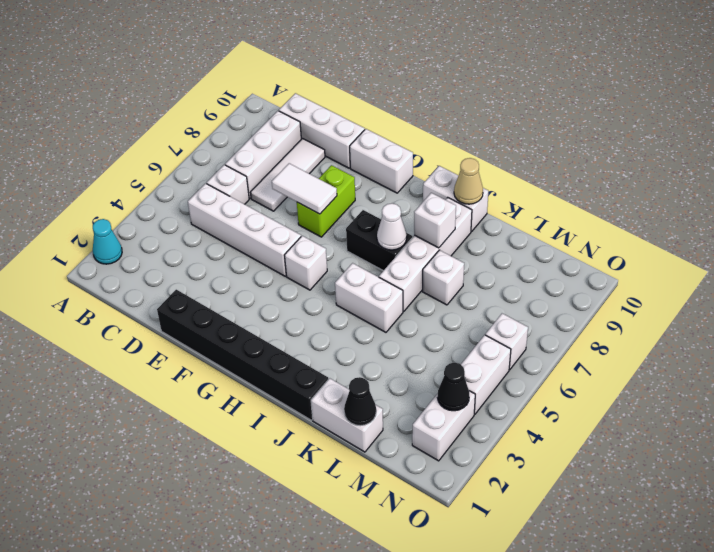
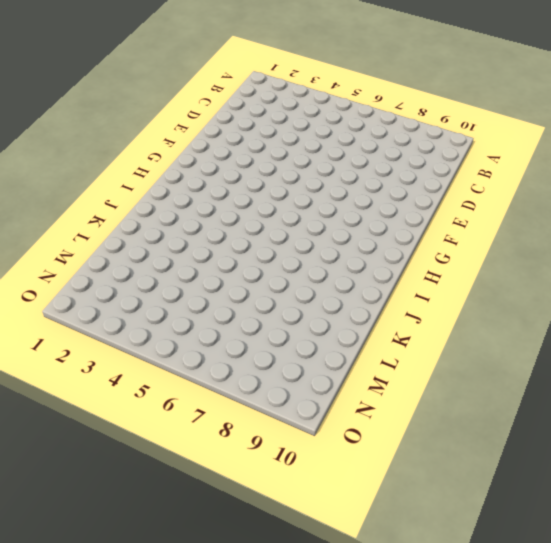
none -> cyan 1x1 cone [93,219,122,264]
none -> white 1x4 brick [188,183,301,276]
none -> white 1x1 brick [207,165,249,204]

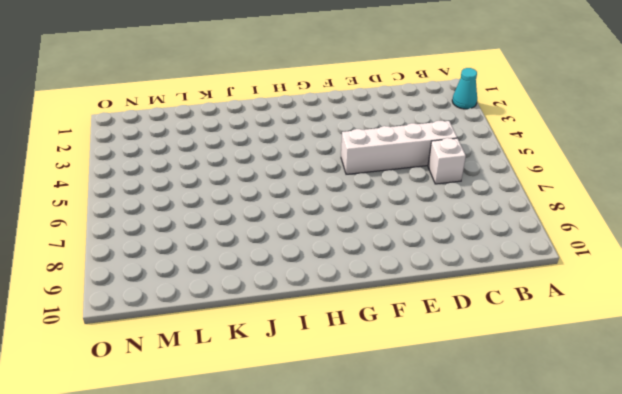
none -> white 1x3 brick [225,111,301,199]
none -> white 1x3 brick [279,93,365,168]
none -> white 1x3 tile [250,139,325,211]

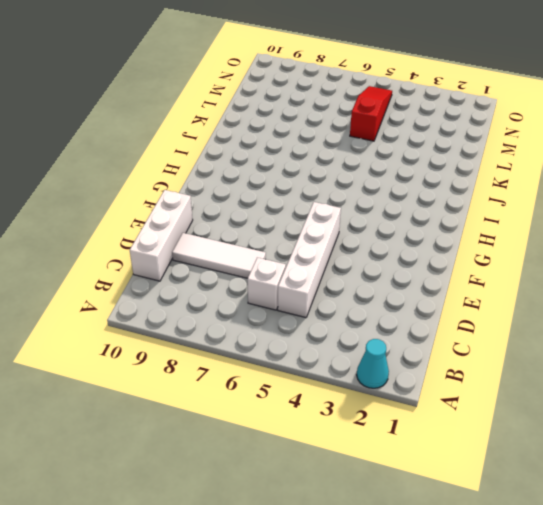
red 1x3 slope [350,86,392,141] -> white 1x2 brick [461,335,511,414]
none -> white 1x3 brick [225,111,301,199]
none -> black 1x6 brick [157,290,328,420]
none -> lime 1x2 brick [297,165,355,237]

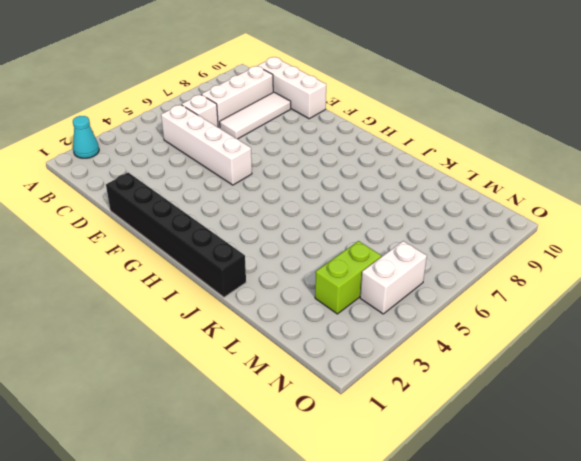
lime 1x2 brick [315,241,381,314] -> lime 1x2 brick moved to [297,165,355,237]
none -> white 1x2 brick [350,129,413,193]
none -> white 1x1 brick [285,236,327,290]
none -> black 1x2 brick [346,210,412,271]

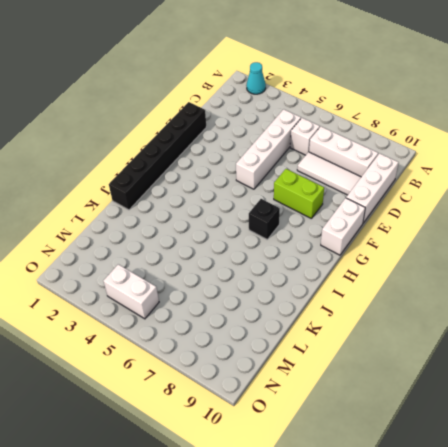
black 1x1 brick [249,199,280,239] -> black 1x2 brick [346,210,412,271]
none -> white 1x1 brick [285,236,327,290]
none -> white 1x2 brick [335,263,403,332]
none -> white 1x2 brick [423,166,488,232]

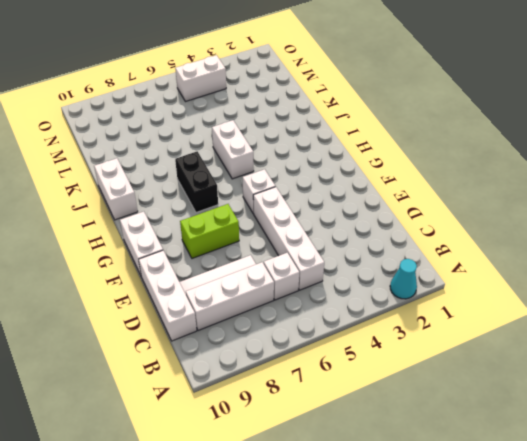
none -> black 1x6 brick [157,290,328,420]
none -> white 1x4 brick [379,198,472,311]
none -> white 1x2 brick [311,378,383,452]

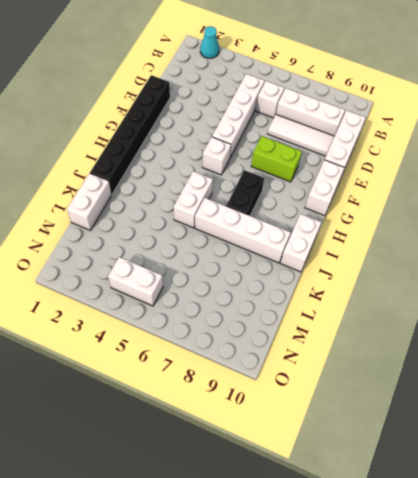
none -> white 1x1 brick [422,250,464,305]
none -> white 1x2 brick [412,391,475,461]
none -> white 1x1 brick [485,313,528,370]

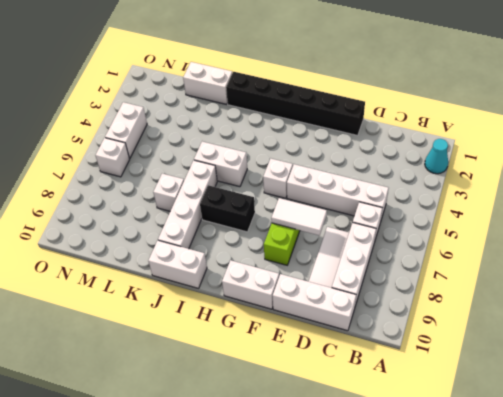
none -> white 1x2 brick [412,391,475,461]
none -> white 1x1 cone [377,203,407,250]
none -> white 1x1 brick [414,193,456,248]

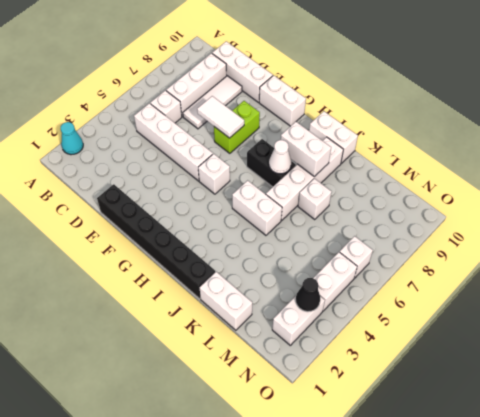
white 1x2 brick [281,122,331,177] -> white 1x1 brick [414,193,456,248]
none -> tan 1x1 cone [454,158,483,204]
none -> black 1x1 cone [344,377,376,426]

